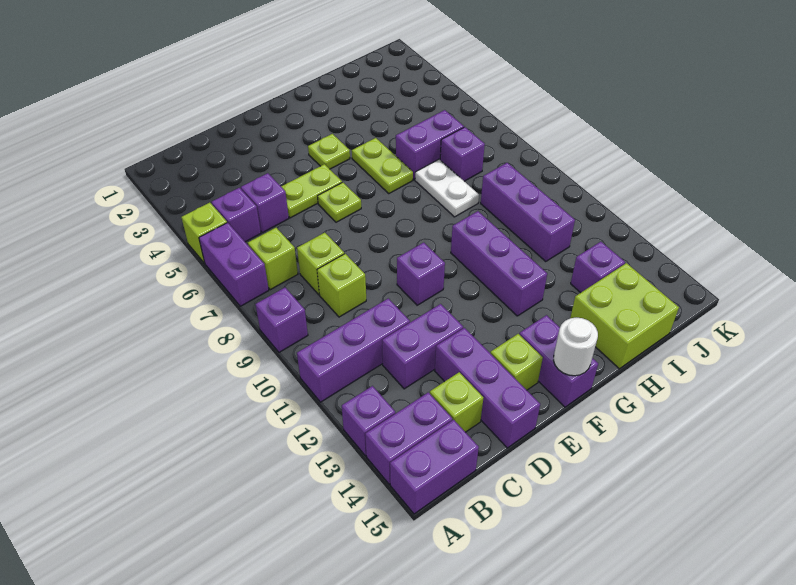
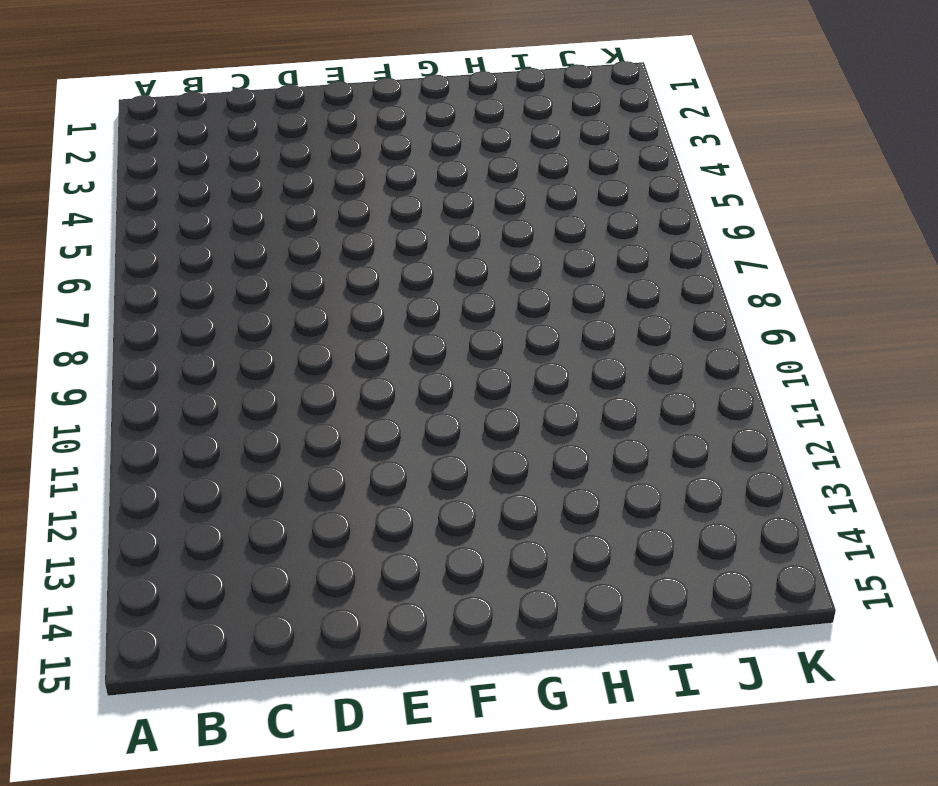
none -> lime 1x1 brick [181,203,227,263]
none -> purple 1x2 brick [199,223,269,306]
none -> purple 1x1 brick [256,288,308,352]
none -> purple 1x3 brick [297,298,410,402]

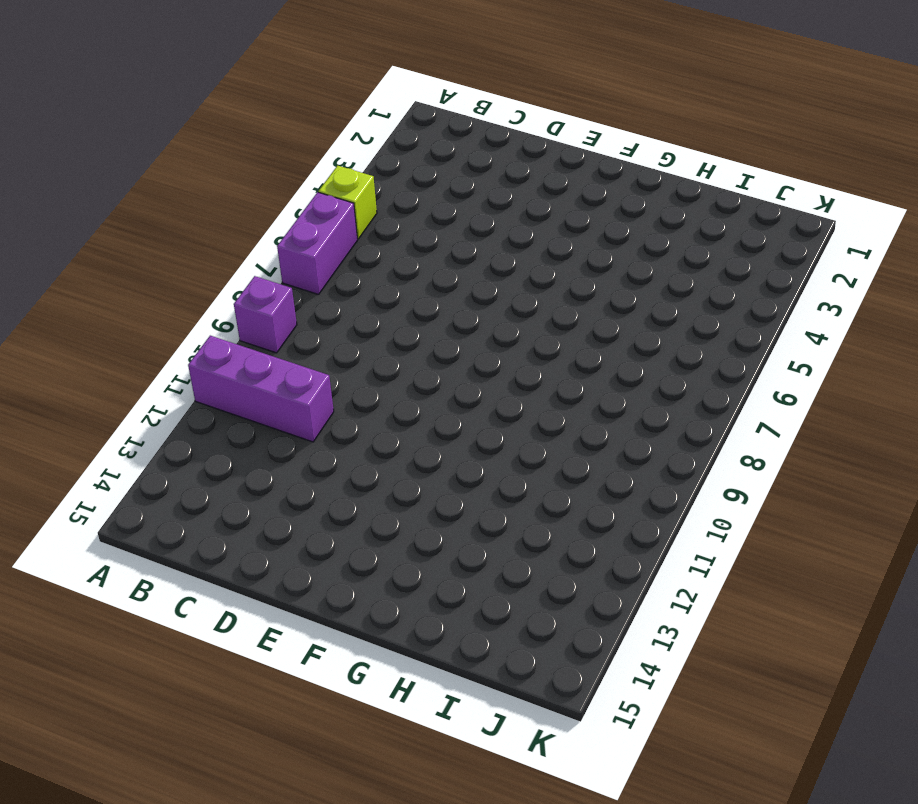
none -> purple 1x1 brick [342,386,395,456]
none -> purple 1x2 brick [365,392,452,484]
none -> purple 1x2 brick [390,420,479,514]
none -> purple 1x1 brick [212,188,261,242]

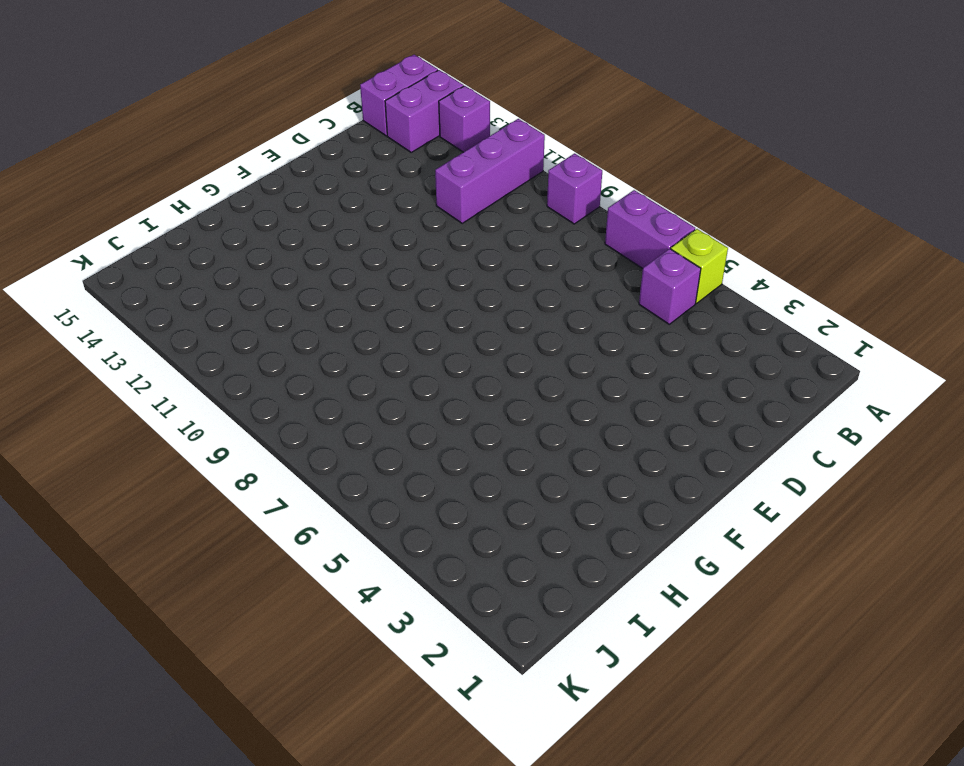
none -> lime 1x1 brick [248,228,298,290]
none -> purple 1x1 brick [241,173,289,233]
none -> lime 1x1 brick [297,233,344,295]
none -> lime 1x1 brick [317,254,366,317]

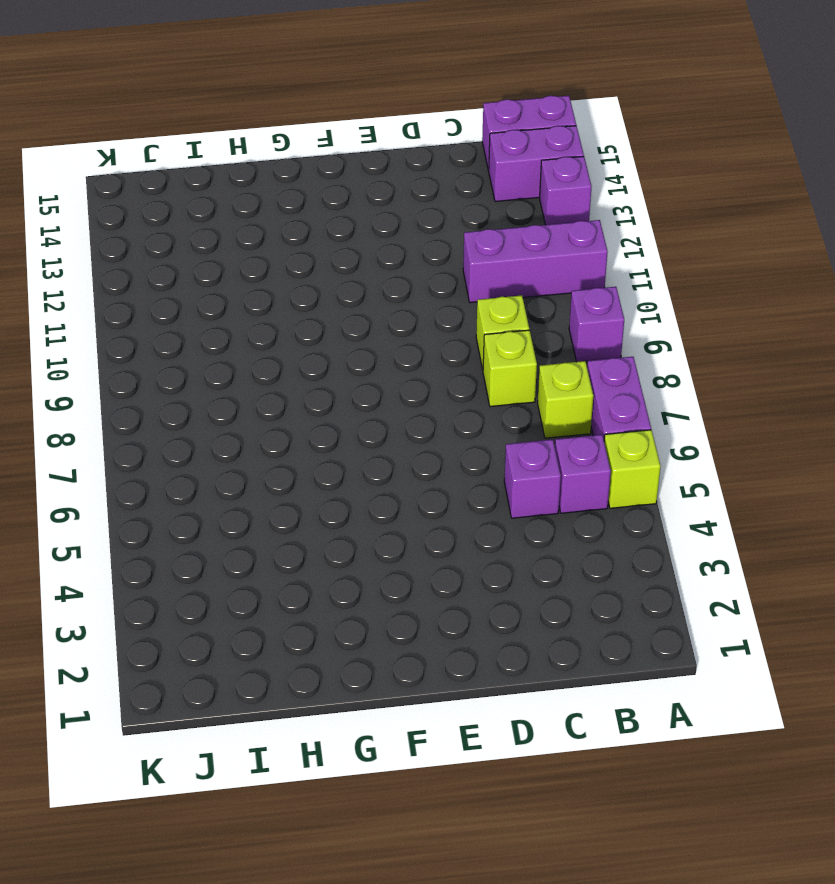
none -> purple 1x2 brick [382,304,463,389]
none -> lime 1x1 brick [430,372,483,432]
none -> lime 1x2 plate [281,164,342,218]
none -> purple 1x3 brick [435,328,540,448]

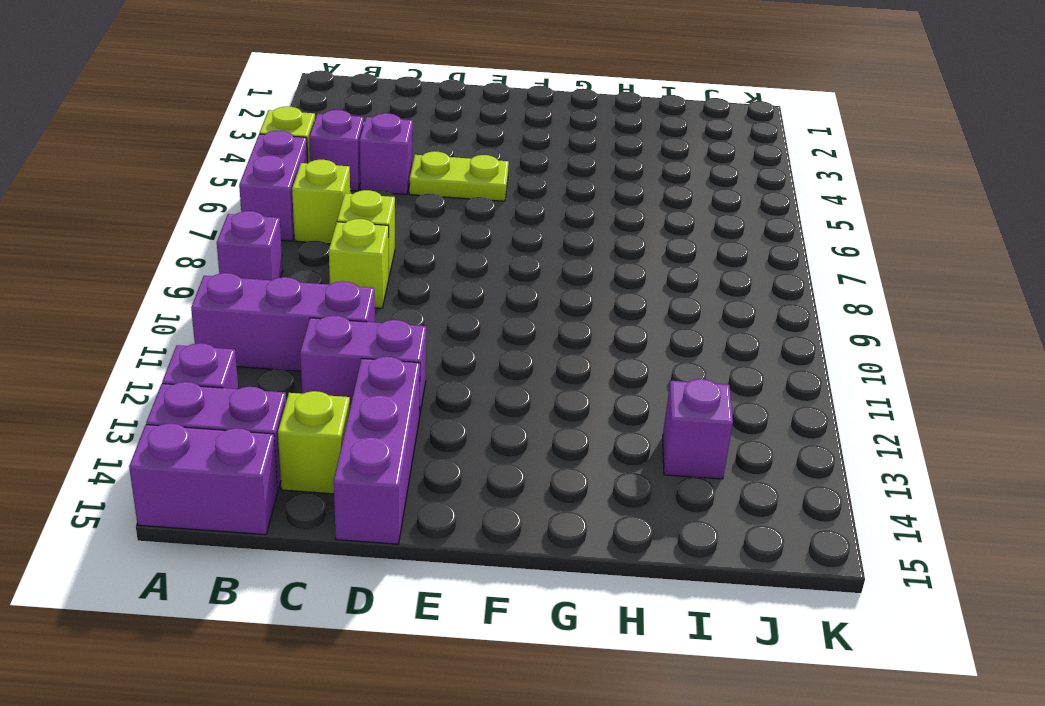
none -> lime 1x1 plate [318,182,361,222]
none -> purple 1x1 brick [397,242,445,305]
none -> lime 1x1 brick [490,334,543,390]
none -> lime 1x1 plate [308,134,350,169]

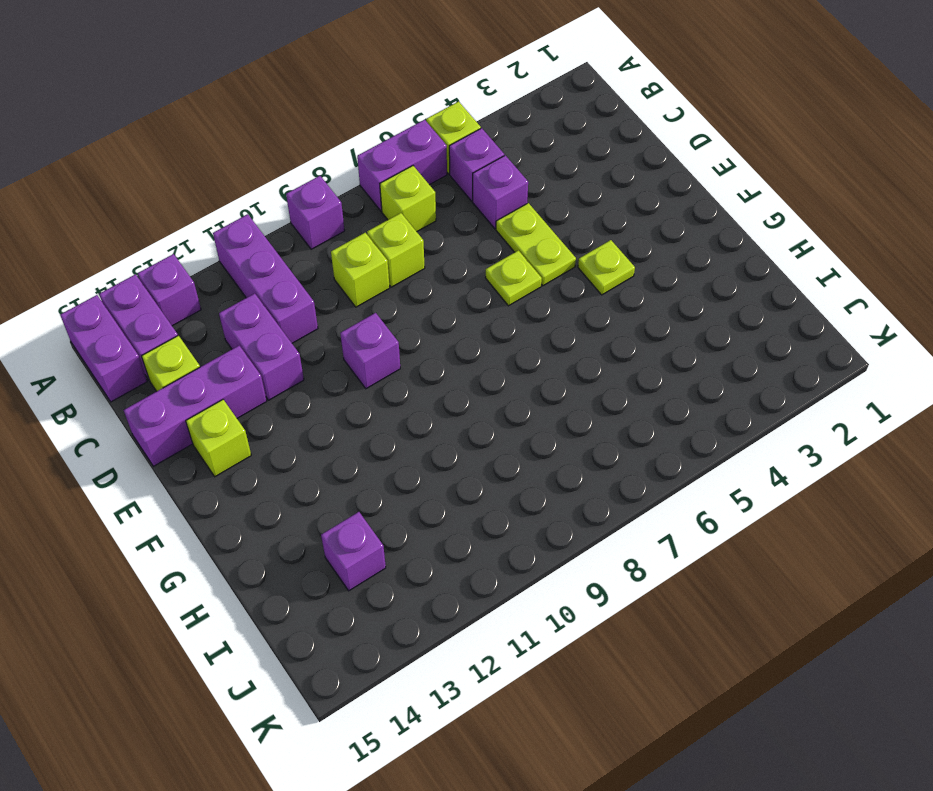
none -> purple 1x2 brick [519,315,598,407]
none -> lime 1x2 plate [352,138,413,193]
none -> purple 1x3 brick [451,211,547,316]
none -> purple 1x2 brick [396,110,464,180]

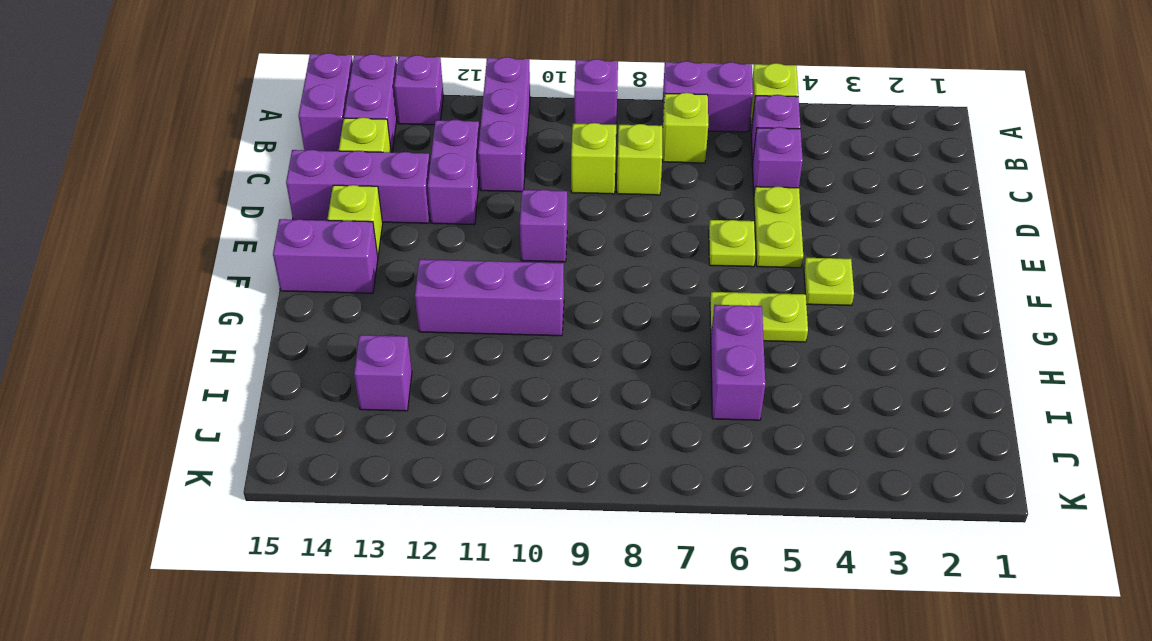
none -> white 1x2 plate [415,159,479,217]
none -> lime 2x2 brick [570,263,679,369]
none -> purple 1x1 brick [440,127,485,181]
none -> purple 1x3 brick [481,163,575,262]

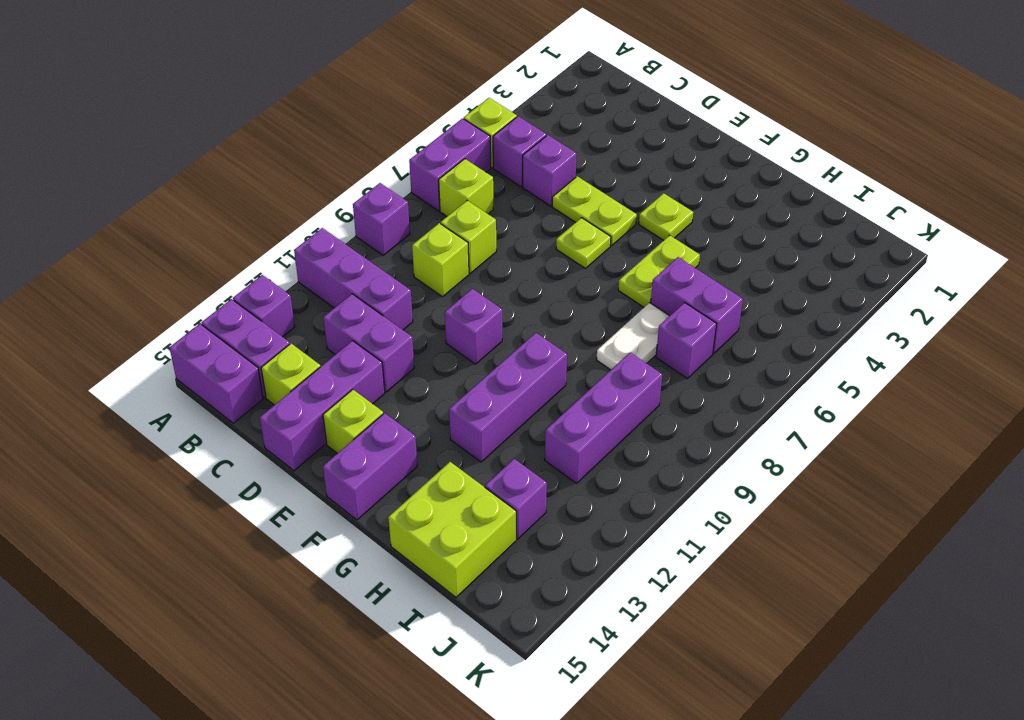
none -> white 1x1 round brick [553,318,598,376]

